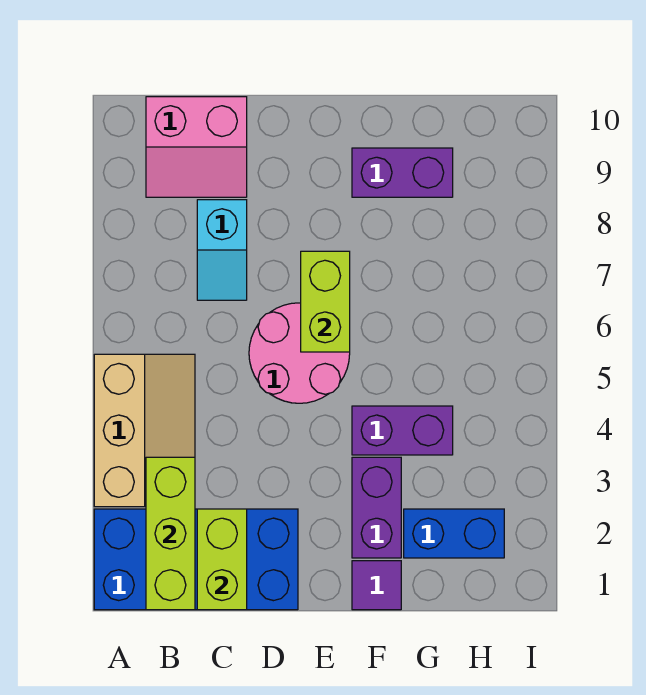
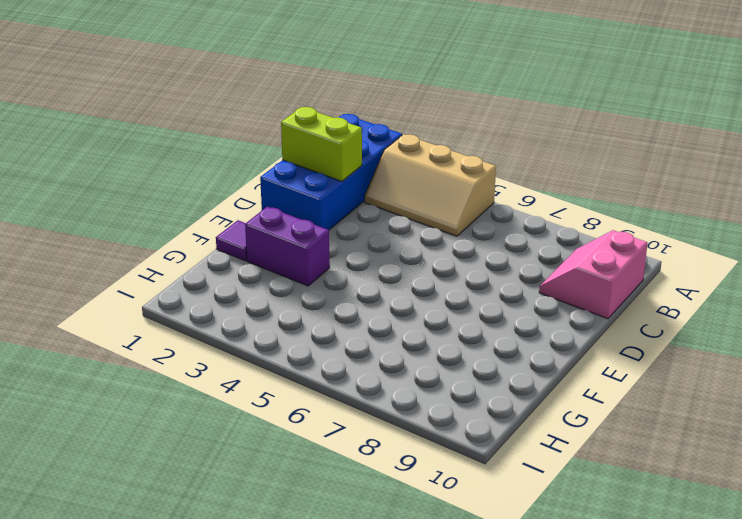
none -> cyan 1x2 slope [197,200,247,300]
none -> pink 2x2 round brick [249,303,350,403]
none -> purple 1x2 brick [352,406,453,455]

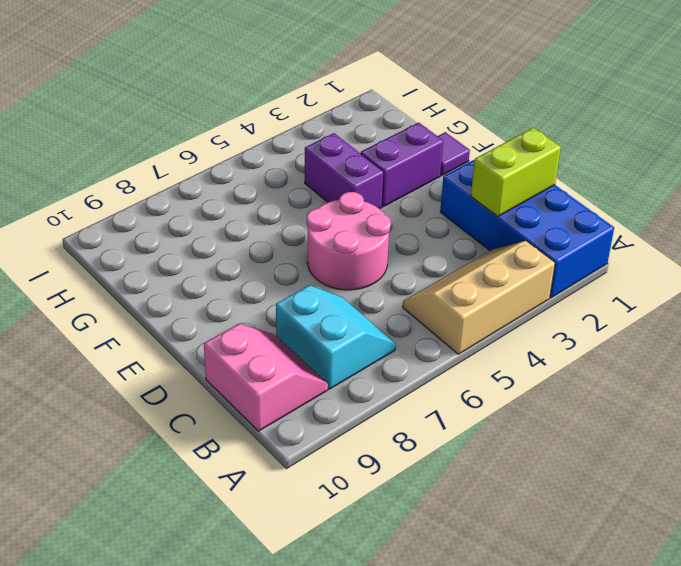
cyan 2x2 slope [276,285,396,389] -> cyan 1x2 slope [197,200,247,300]
none -> purple 1x2 brick [352,148,453,197]
none -> blue 1x2 brick [404,509,504,558]
none -> lime 1x3 brick [146,457,195,610]

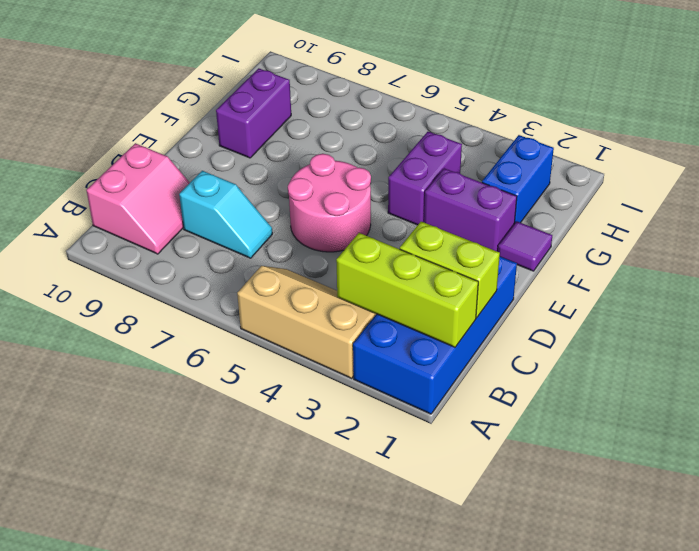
none -> lime 1x2 brick [301,251,350,352]

